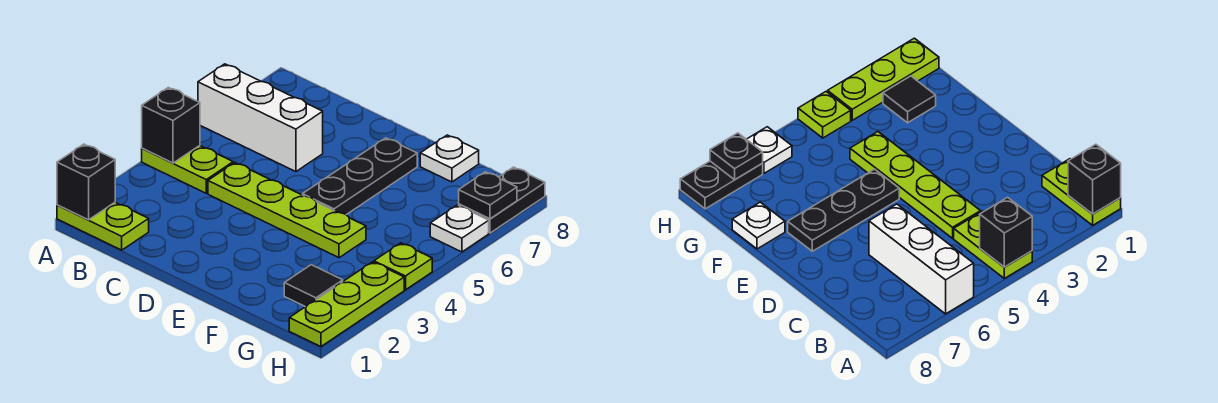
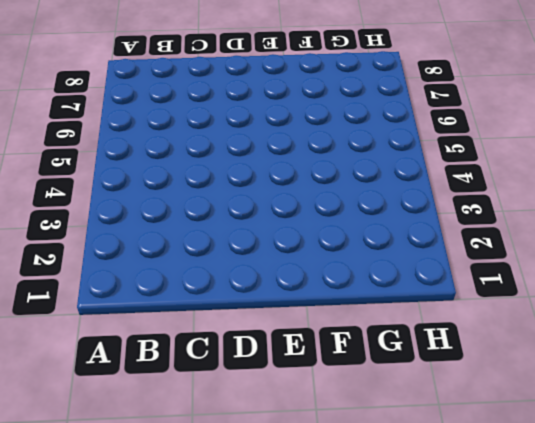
none -> lime 1x2 plate [57,202,149,250]
none -> lime 1x2 plate [142,146,233,193]
none -> white 1x3 brick [198,64,323,172]

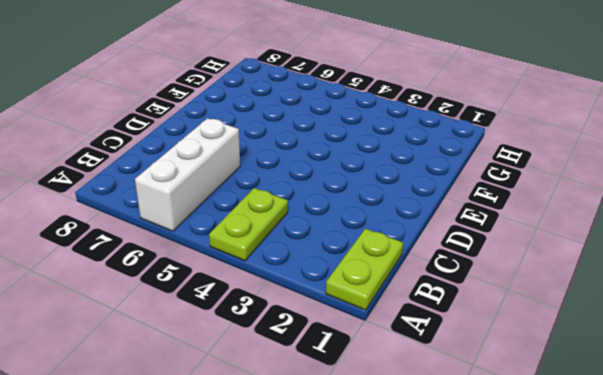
none -> lime 1x4 plate [208,163,366,258]
none -> black 1x3 plate [303,138,417,215]
none -> white 1x1 plate [420,135,479,182]

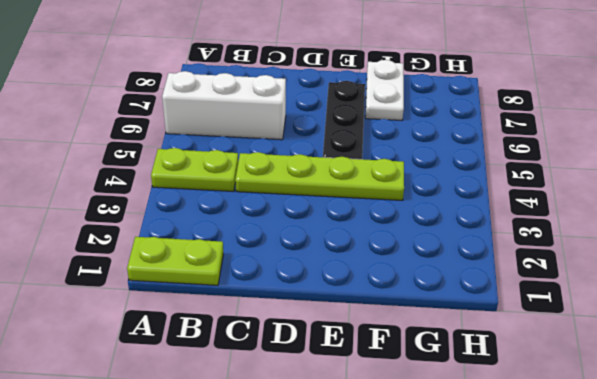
white 1x2 plate [365,60,404,120] -> white 1x1 plate [420,135,479,182]
none -> black 1x1 tile [284,265,343,307]
none -> lime 1x3 plate [289,262,404,347]
none -> lime 1x1 plate [374,243,432,290]

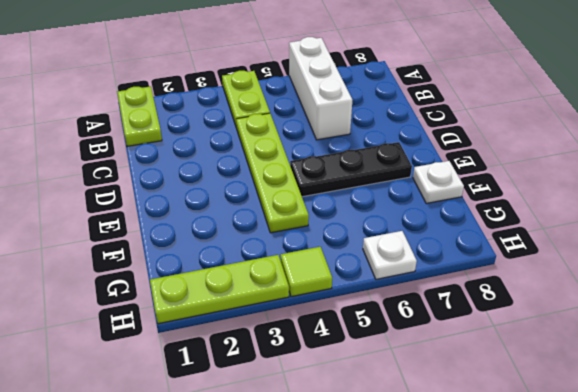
lime 1x1 tile [281,247,332,297] -> lime 1x1 plate [374,243,432,290]
none -> black 1x1 tile [284,265,343,307]
none -> black 1x2 plate [459,167,545,233]
none -> black 1x1 brick [57,144,115,220]

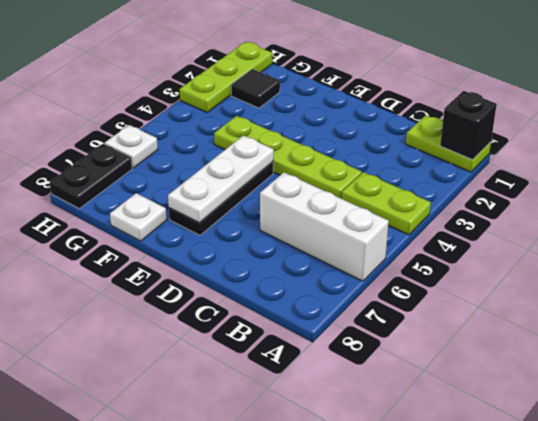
white 1x3 plate [168,135,274,223] -> none
none -> lime 1x1 plate [374,243,432,290]
none -> black 1x1 brick [142,88,200,163]
none -> black 1x1 plate [459,172,517,219]

